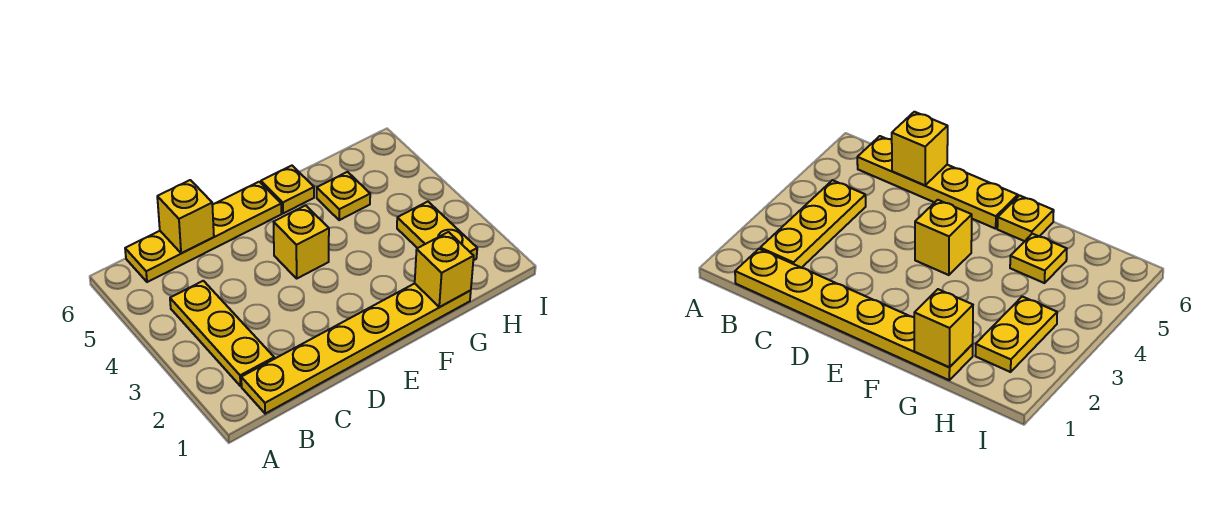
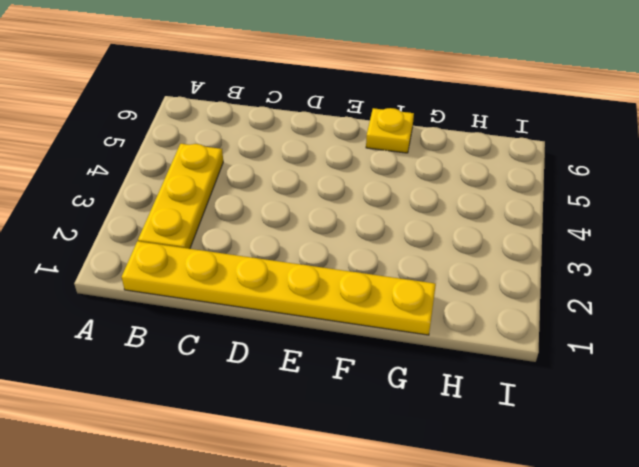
none -> yellow 1x4 plate [125,182,281,282]
none -> yellow 1x1 brick [274,205,329,278]

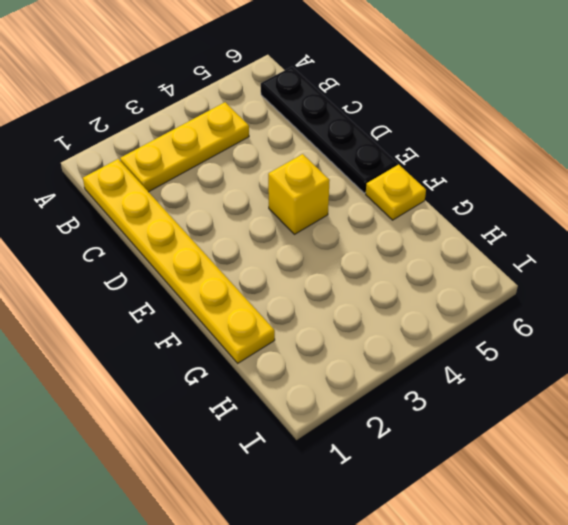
black 1x4 plate [261,67,397,193] -> yellow 1x4 plate [125,182,281,282]
none -> yellow 1x1 plate [317,172,370,220]
none -> yellow 1x2 plate [397,202,477,260]

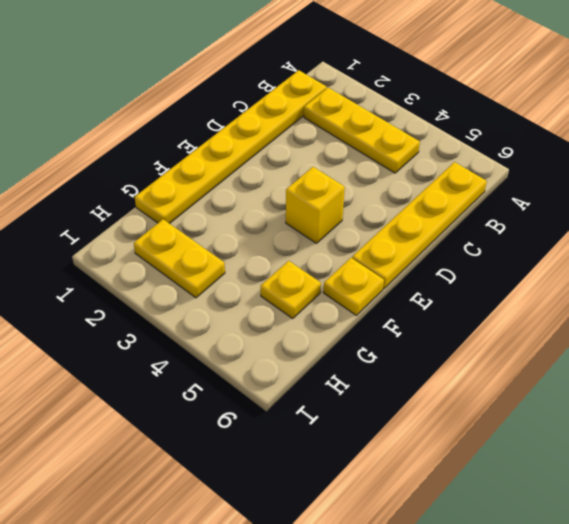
none -> yellow 1x1 brick [157,180,214,253]
none -> yellow 1x1 brick [415,232,474,307]

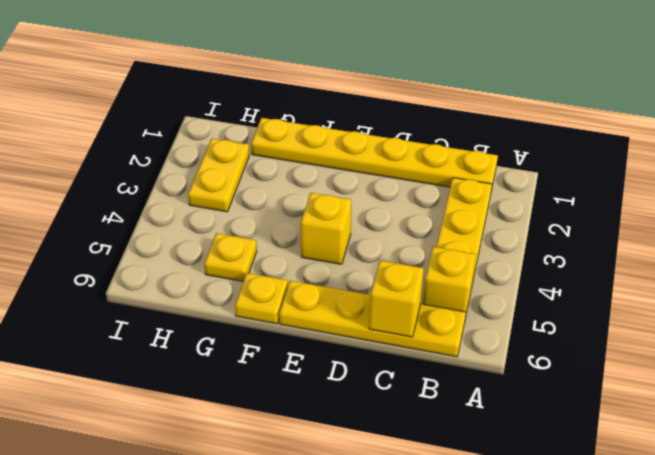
yellow 1x1 brick [423,247,476,318] -> yellow 1x1 brick moved to [415,232,474,307]

